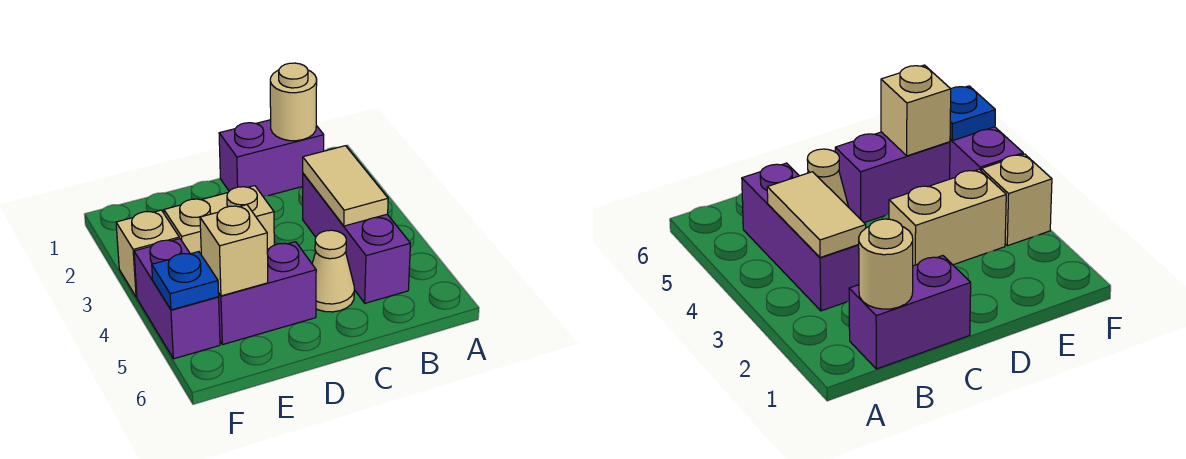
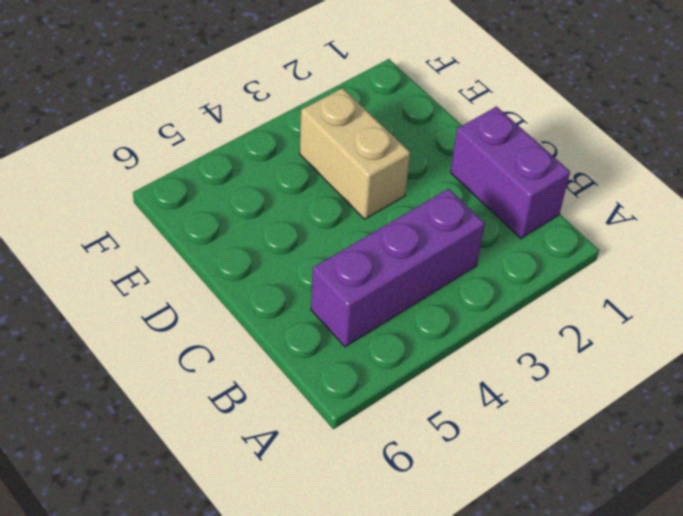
none -> tan 1x1 cone [312,230,354,312]
none -> purple 1x2 brick [219,242,316,345]

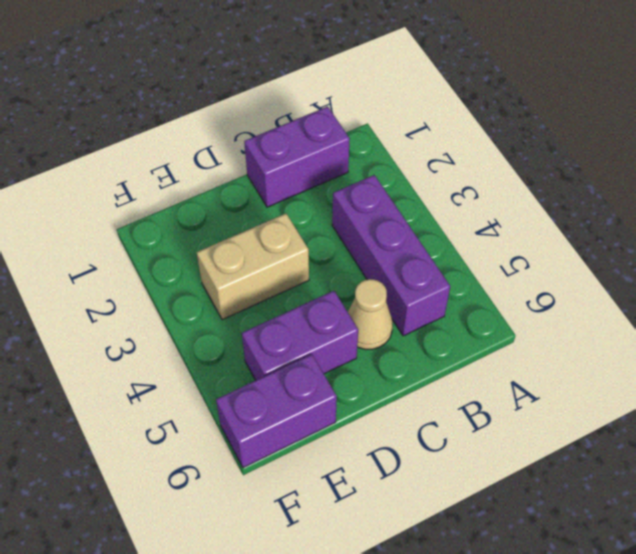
purple 1x2 brick [216,354,337,468] -> purple 1x2 brick turned to [134,239,220,359]
none -> tan 1x1 brick [116,210,179,297]
none -> tan 1x1 round brick [270,63,317,141]

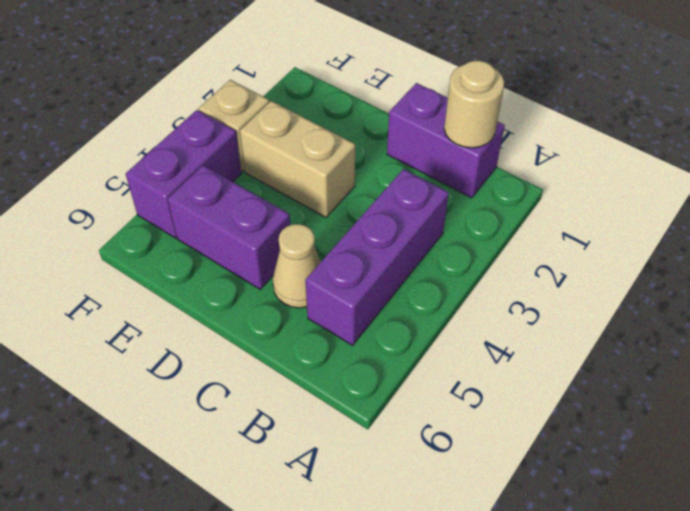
none -> tan 1x2 tile [303,146,388,226]
none -> tan 1x1 brick [200,205,268,296]

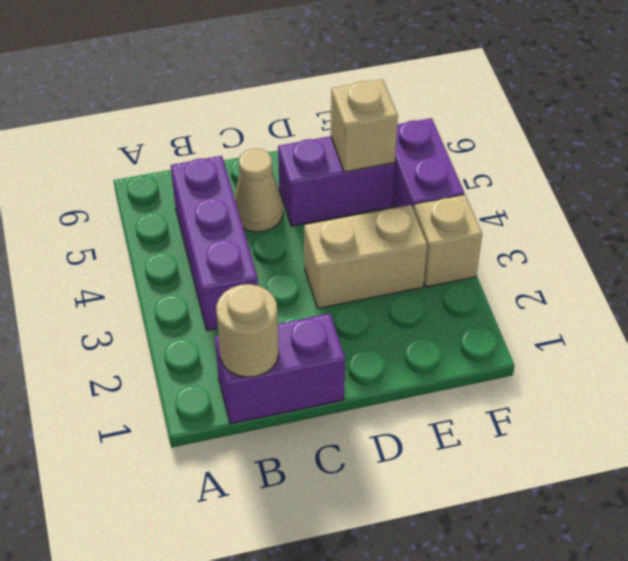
none -> tan 1x2 tile [303,146,388,226]
none -> blue 1x1 plate [152,252,219,310]

